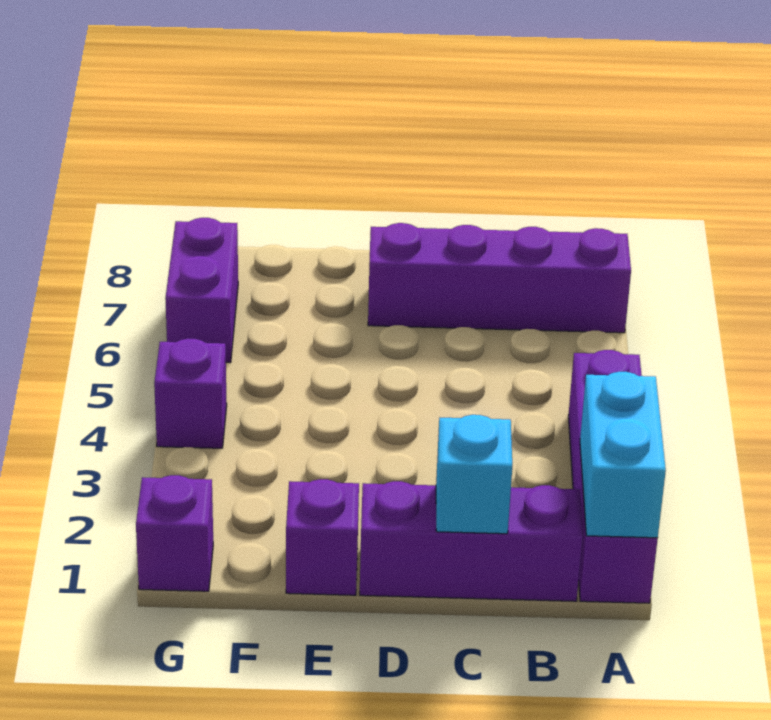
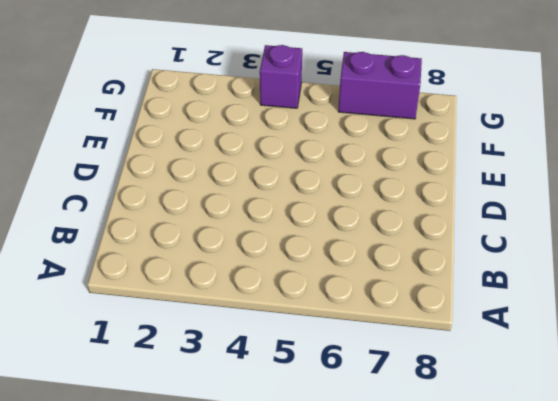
none -> purple 1x4 brick [568,350,658,603]
none -> purple 1x4 brick [368,223,631,333]

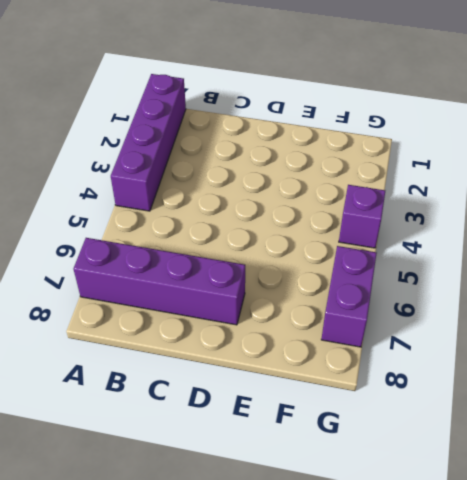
none -> purple 1x3 brick [360,481,583,601]
none -> purple 1x1 brick [286,479,359,595]

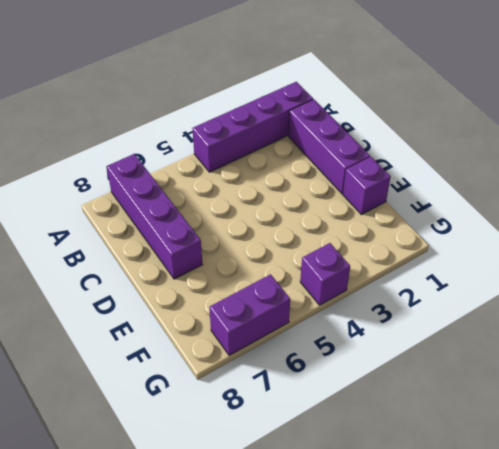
none -> purple 1x1 brick [136,475,213,591]
none -> cyan 1x2 brick [580,372,666,538]

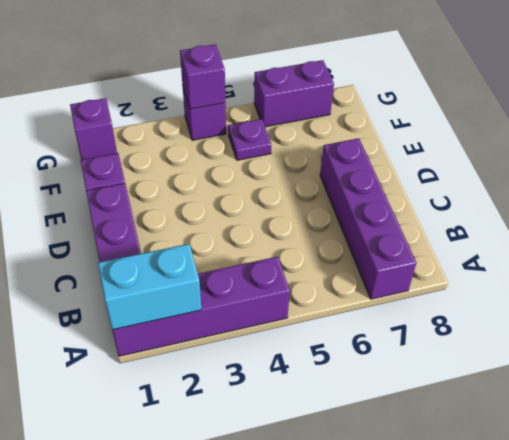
purple 1x1 plate [228,119,271,160] -> none
purple 1x1 brick [180,44,225,109] -> none
none -> cyan 1x1 brick [436,415,512,534]

